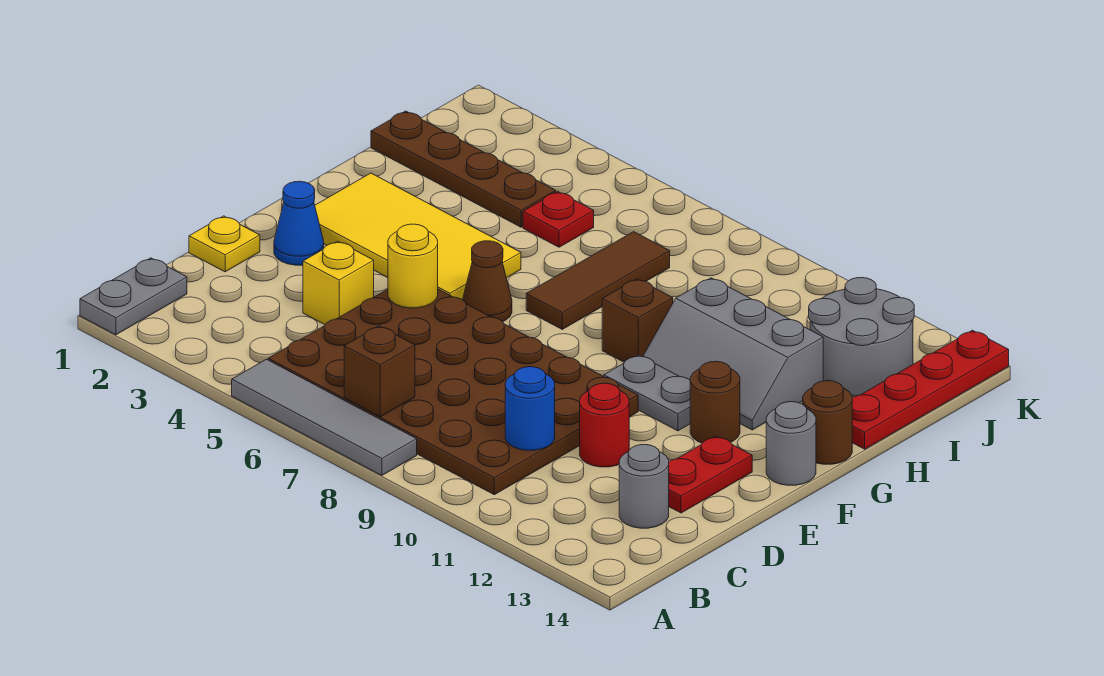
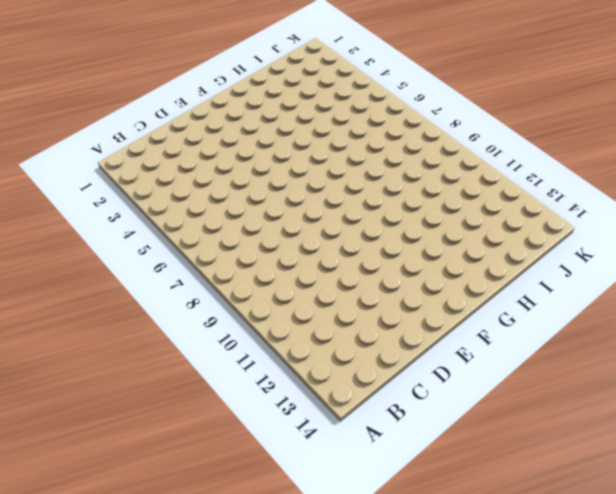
none -> grey 1x2 plate [80,258,187,335]
none -> grey 1x4 tile [232,359,417,475]
none -> brown 4x6 plate [268,289,638,495]

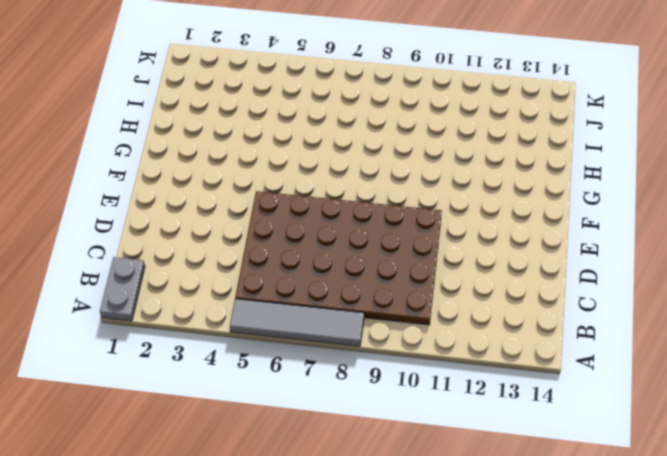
none -> grey 1x1 round brick [619,445,669,528]
none -> yellow 1x1 plate [189,216,260,272]
none -> yellow 1x1 brick [303,241,374,325]

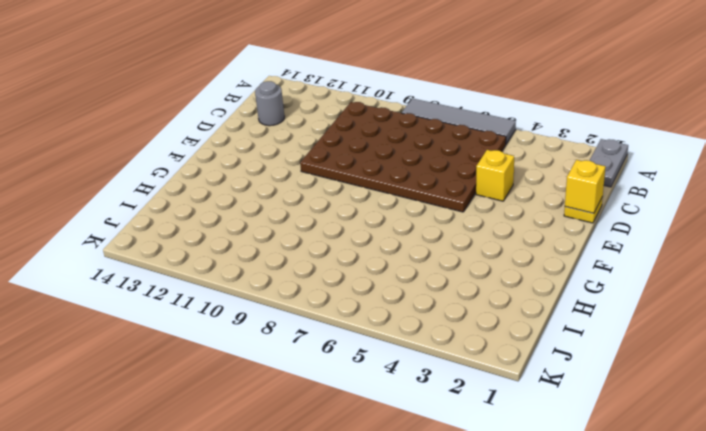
yellow 1x1 brick [565,160,606,213] -> none
none -> red 1x1 round brick [580,383,629,467]
none -> red 1x2 plate [669,436,752,513]
none -> blue 1x1 cone [274,181,324,265]

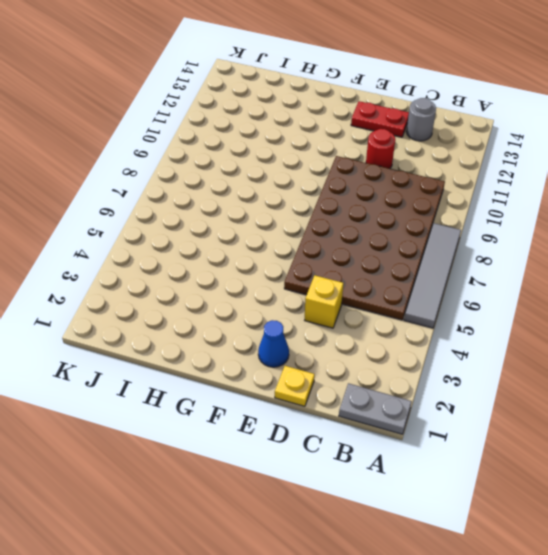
none -> yellow 2x4 tile [315,173,521,300]
none -> brown 1x1 cone [463,241,512,322]
none -> grey 1x2 plate [604,355,690,431]

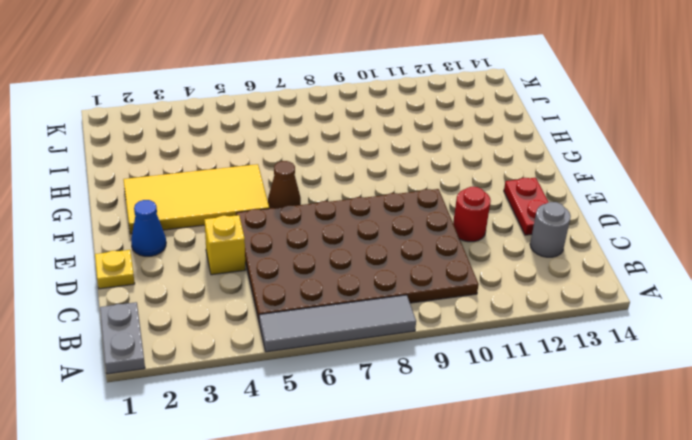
none -> grey 1x2 plate [604,355,690,431]
none -> brown 1x1 round brick [690,361,740,443]
none -> grey 1x1 round brick [766,402,816,485]

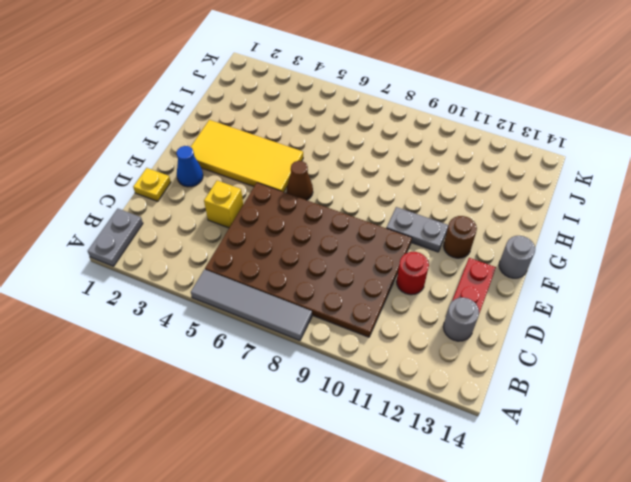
none -> brown 1x3 tile [526,232,670,329]
none -> brown 1x1 brick [602,279,673,362]
none -> grey 2x3 slope [643,278,823,430]

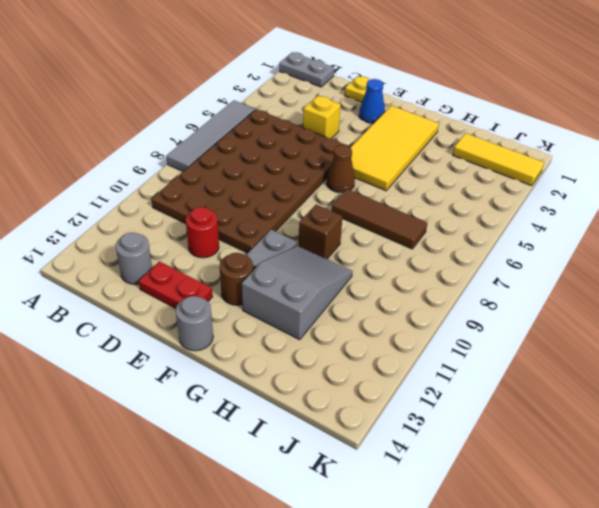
grey 2x3 slope [242,246,353,340] -> grey 2x3 slope turned to [643,278,823,430]
yellow 1x3 tile [453,133,544,186] -> brown 1x4 plate [371,111,556,227]
none -> brown 1x1 round brick [803,381,852,464]
none -> red 1x4 plate [852,330,1009,449]
none -> red 1x1 plate [523,191,594,247]

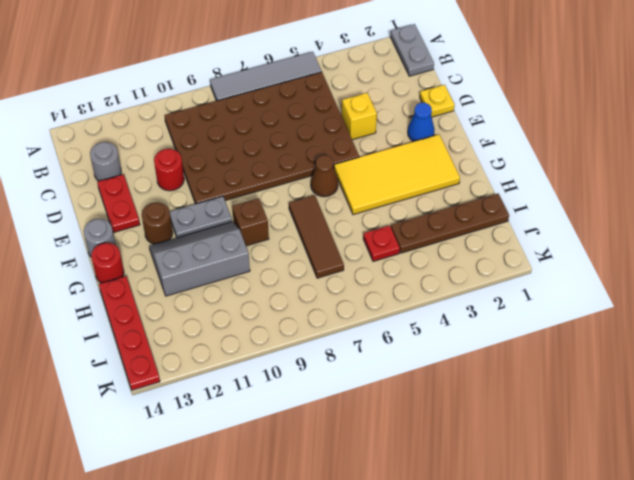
red 1x1 round brick [91,243,124,283] -> brown 1x1 round brick [803,381,852,464]
none -> grey 2x2 round brick [809,278,914,396]
none -> brown 1x1 brick [344,326,415,417]
none -> blue 1x1 round brick [505,367,555,450]

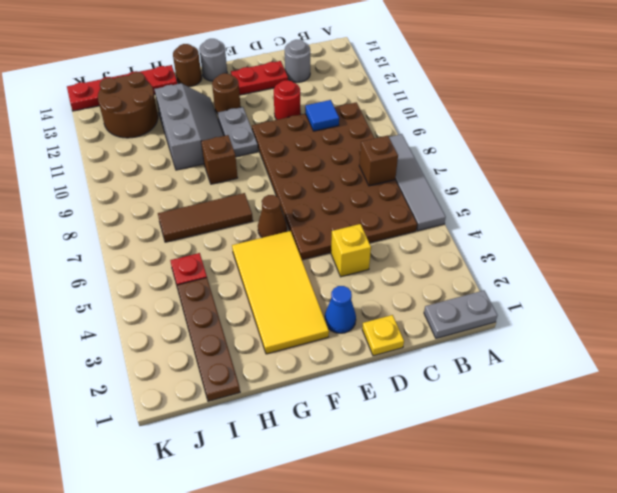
blue 1x1 tile [305,100,339,131] -> blue 1x1 round brick [505,367,555,450]
brown 2x2 round brick [98,72,158,138] -> grey 2x2 round brick [809,278,914,396]
none -> yellow 1x1 round brick [388,224,438,308]

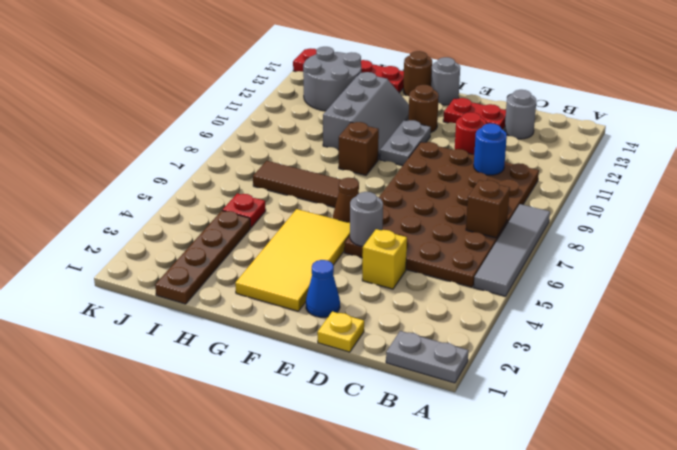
grey 1x1 round brick [350,192,383,246] -> yellow 1x1 round brick [388,224,438,308]

